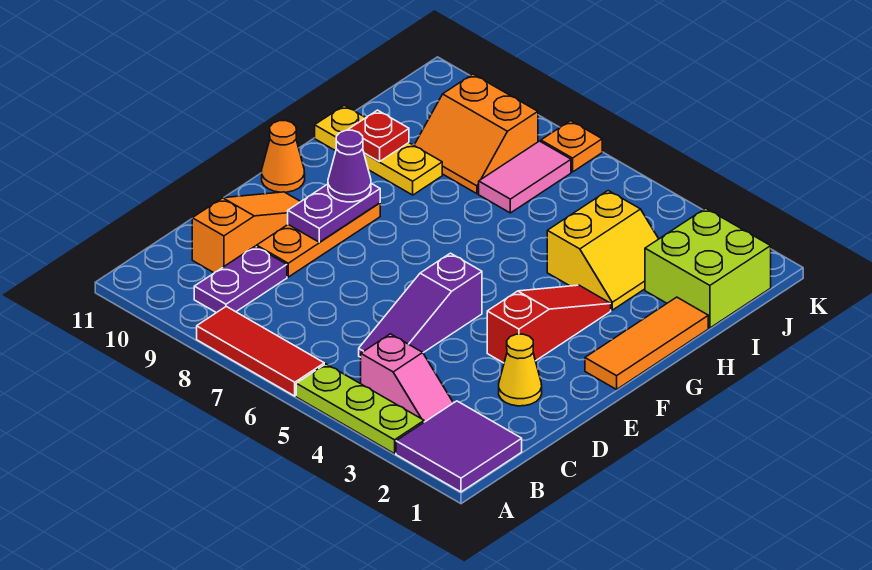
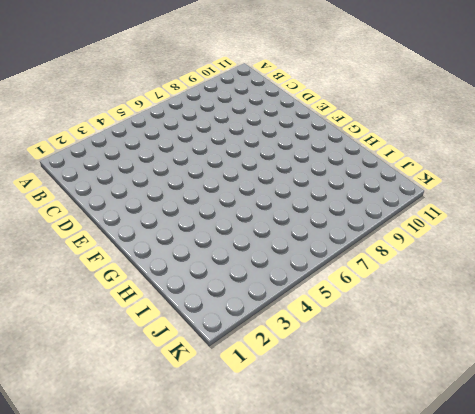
none -> purple 2x2 tile [396,401,522,492]
none -> lime 1x3 plate [296,364,424,454]
none -> red 1x3 tile [197,306,324,396]

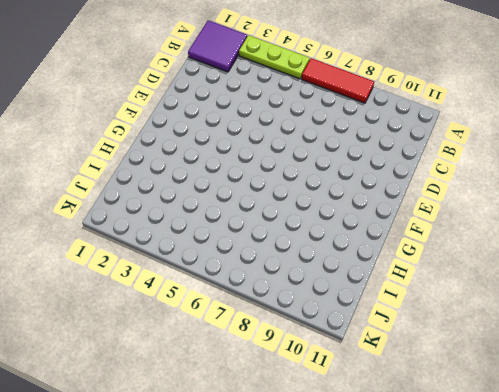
none -> pink 1x2 slope [361,334,453,422]
none -> purple 1x2 plate [194,246,287,313]
none -> purple 1x3 slope [359,253,482,357]

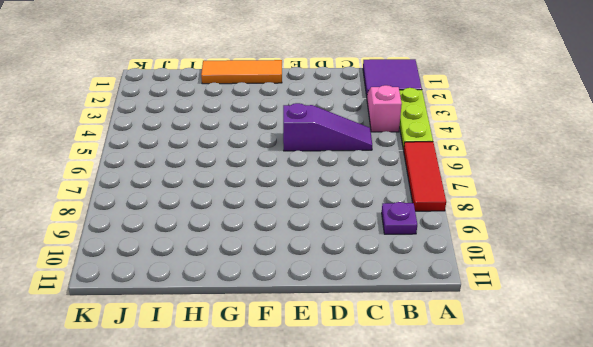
purple 1x1 plate [382,202,417,234] -> purple 1x2 plate [194,246,287,313]
none -> orange 1x3 slope [192,192,301,273]
none -> yellow 1x1 cone [499,334,542,406]
none -> orange 1x3 plate [257,203,380,277]

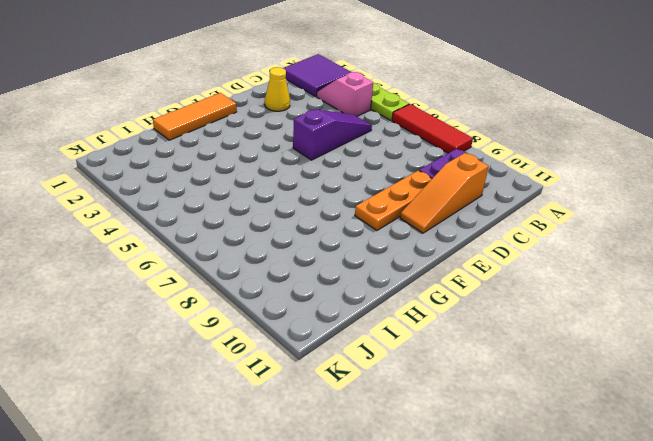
none -> red 1x3 slope [487,285,611,363]
none -> orange 1x1 cone [262,121,305,192]
none -> yellow 2x2 slope [547,191,658,310]

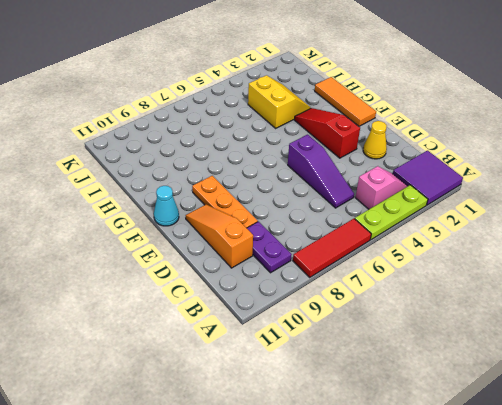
cyan 1x1 cone [154,186,179,226] -> orange 1x1 cone [262,121,305,192]
none -> yellow 1x3 plate [315,105,442,195]
none -> lime 2x2 brick [645,208,771,328]
none -> pink 1x2 tile [479,141,571,213]

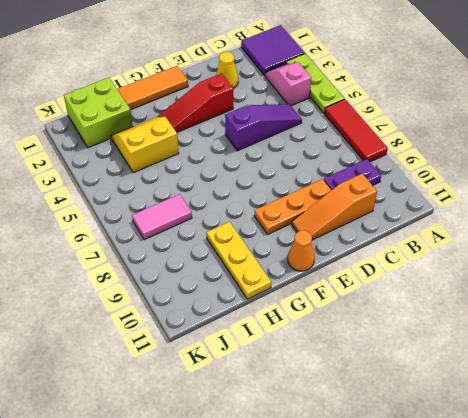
none -> orange 2x2 slope [414,74,538,194]
none -> orange 1x1 plate [541,121,602,172]
none -> purple 1x2 plate [288,184,380,242]

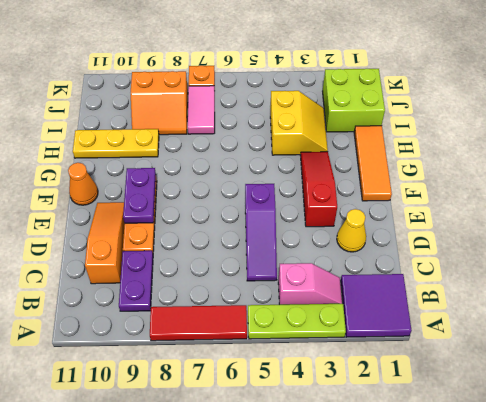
none -> red 1x1 plate [348,110,409,162]
none -> purple 1x1 cone [328,130,371,202]

